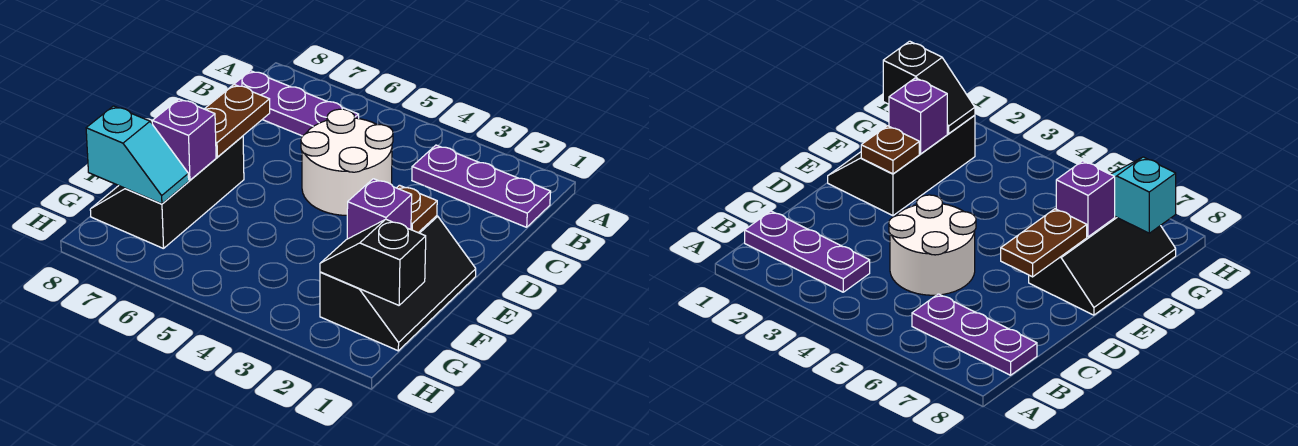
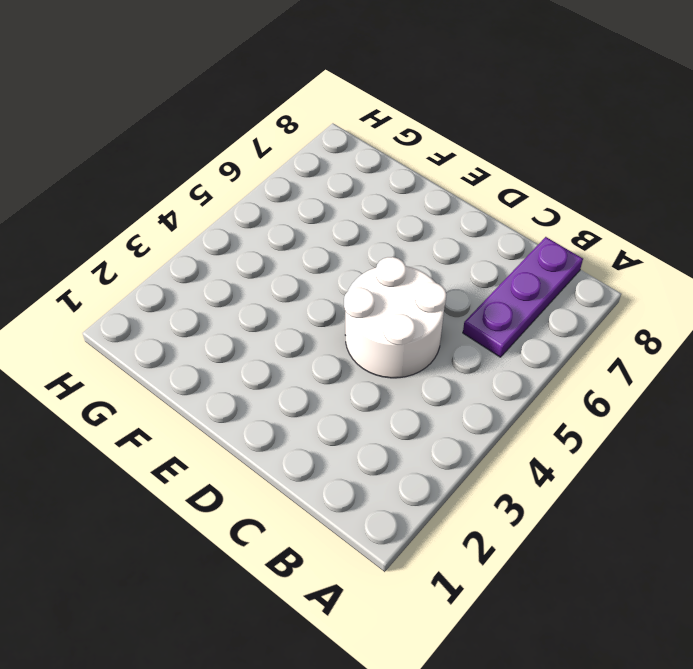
none -> purple 1x3 plate [412,145,551,227]
none -> black 2x3 slope [320,216,476,351]

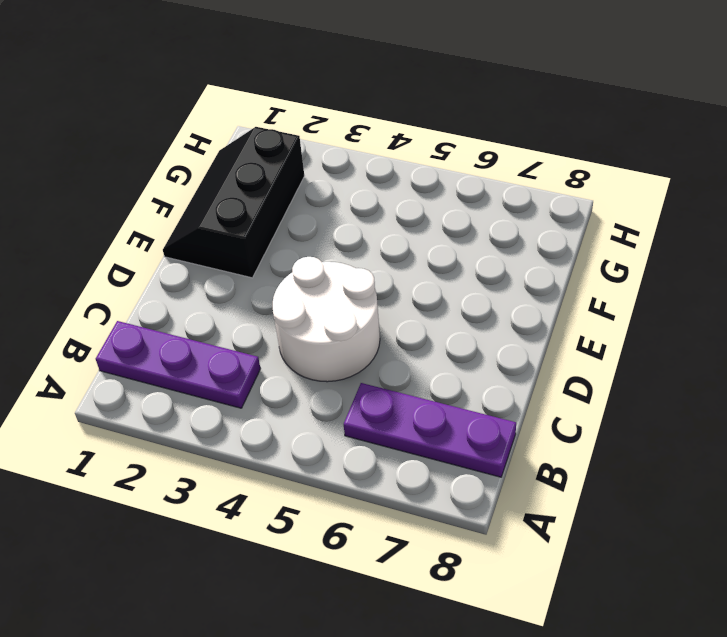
none -> black 2x3 slope [90,136,244,249]
none -> brown 1x2 plate [205,85,270,157]

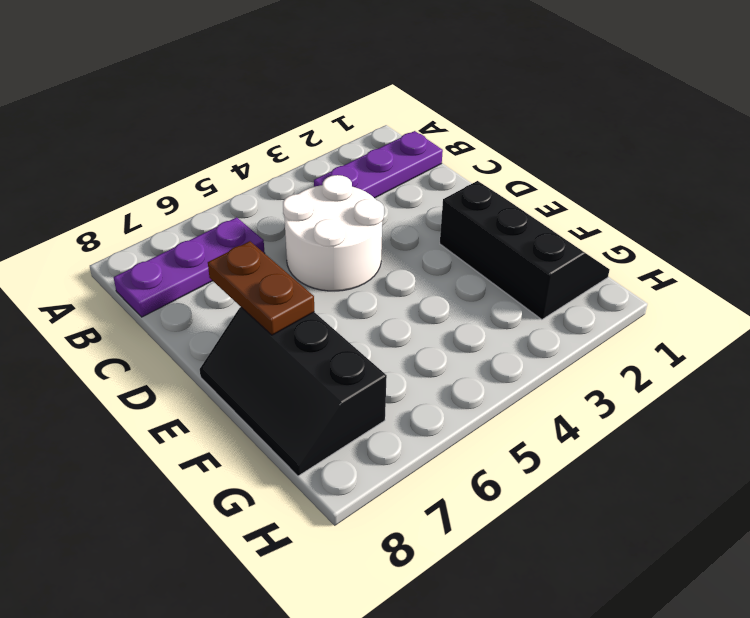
none -> brown 1x1 plate [397,185,437,232]
none -> purple 1x1 brick [347,179,412,239]

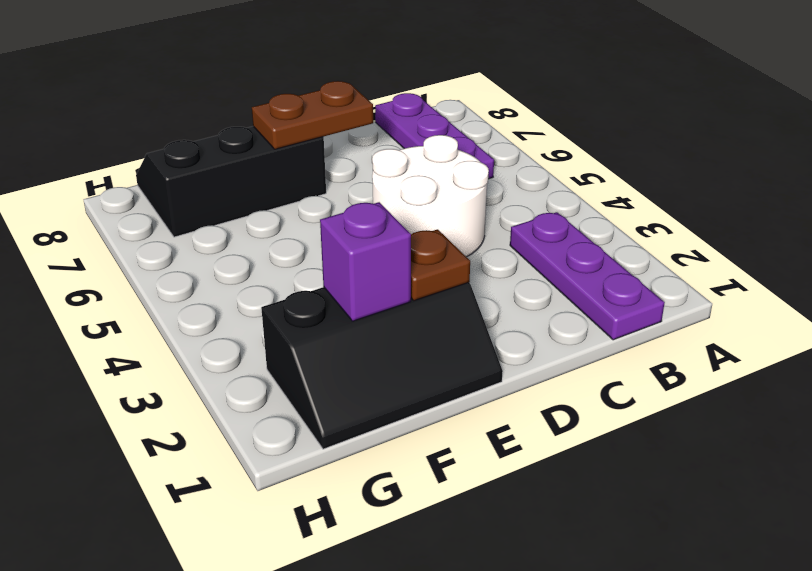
none -> purple 1x1 brick [152,99,216,180]
none -> black 1x2 slope [320,219,426,305]

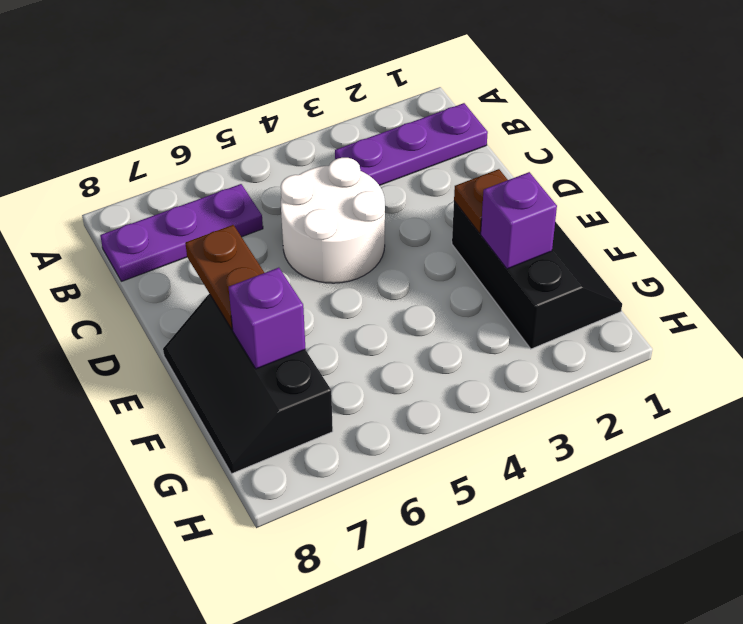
none -> black 1x2 slope [320,219,426,305]
none -> cyan 1x2 slope [86,106,189,204]

